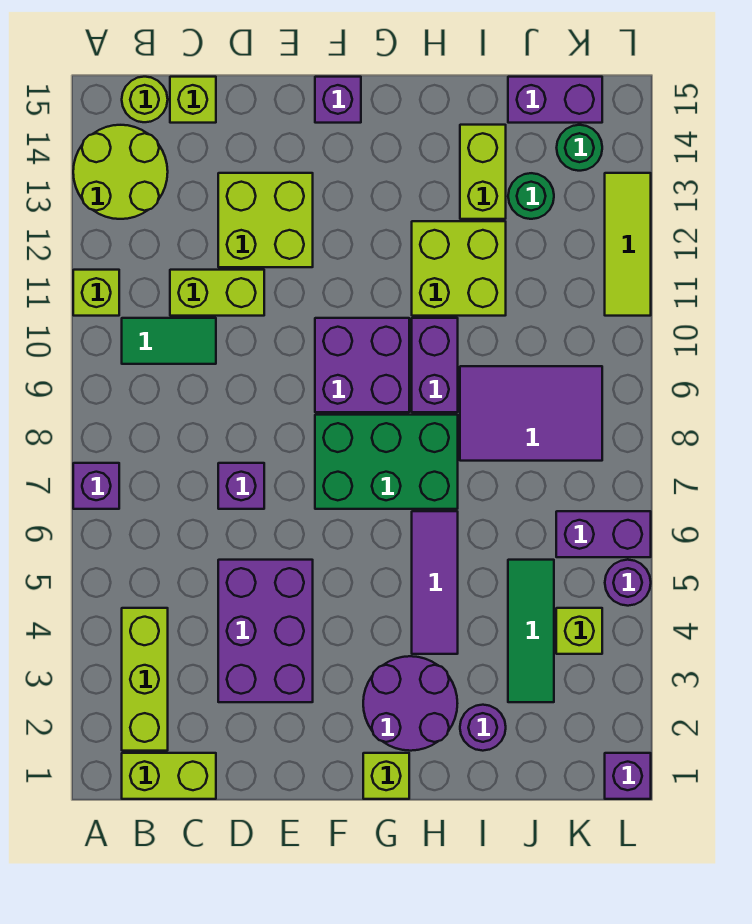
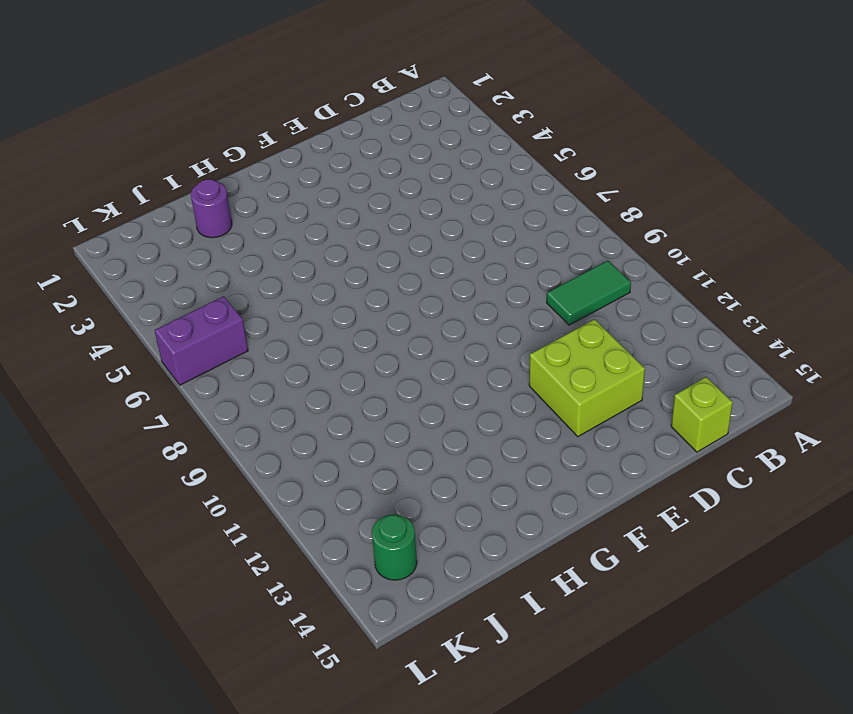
none -> purple 1x1 brick [73,463,119,509]
none -> lime 1x1 brick [73,270,119,316]
none -> lime 2x2 round brick [73,125,168,219]
none -> lime 1x2 brick [122,753,216,799]

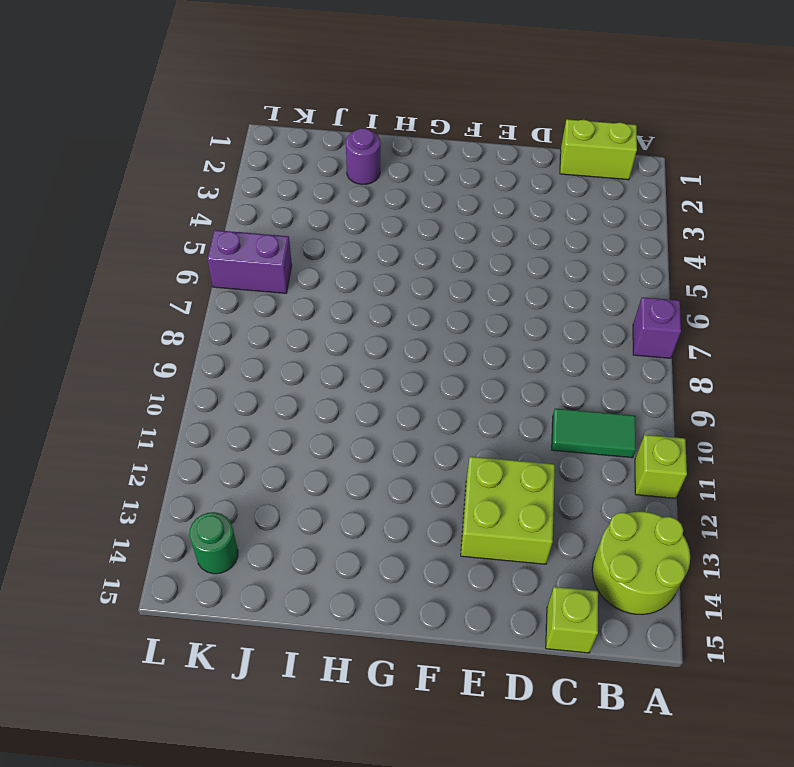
none -> lime 1x3 brick [122,608,168,751]
none -> lime 1x1 round brick [122,77,168,122]
none -> lime 1x2 brick [170,270,264,316]
none -> purple 2x3 brick [218,560,313,702]

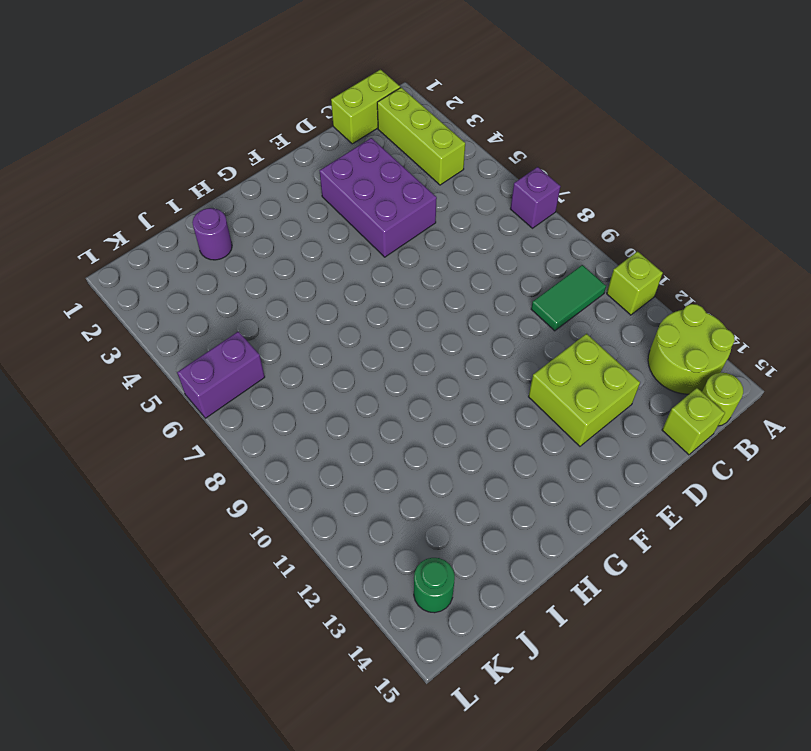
none -> lime 1x2 brick [170,270,264,316]
none -> purple 1x1 brick [218,463,264,509]
none -> green 2x3 brick [315,415,458,509]
none -> purple 2x2 brick [315,318,409,412]

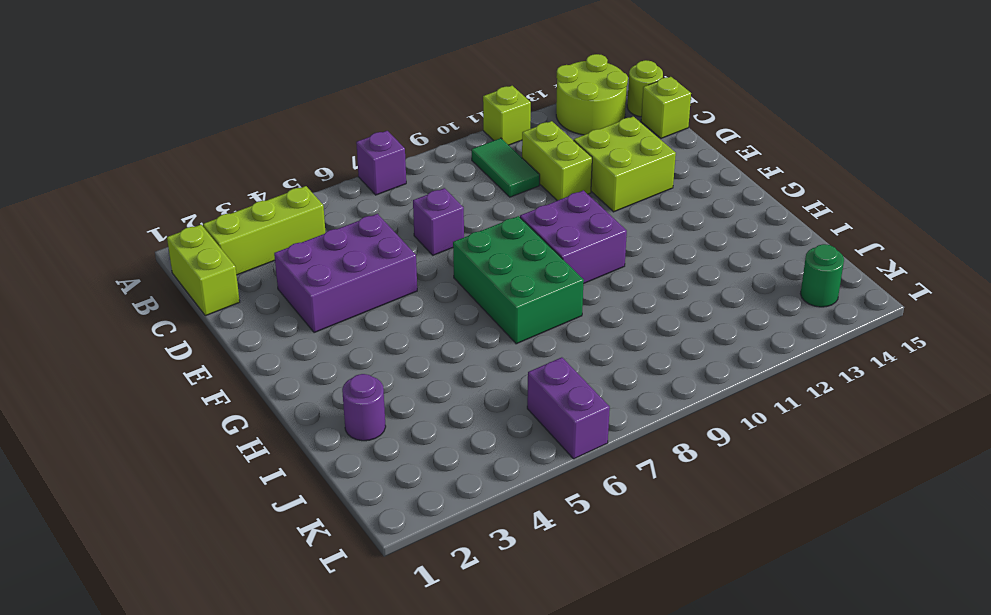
none -> purple 1x1 brick [315,77,361,123]
none -> lime 1x1 brick [363,753,409,799]
none -> purple 2x2 round brick [363,656,457,751]
none -> purple 1x3 tile [412,511,458,654]

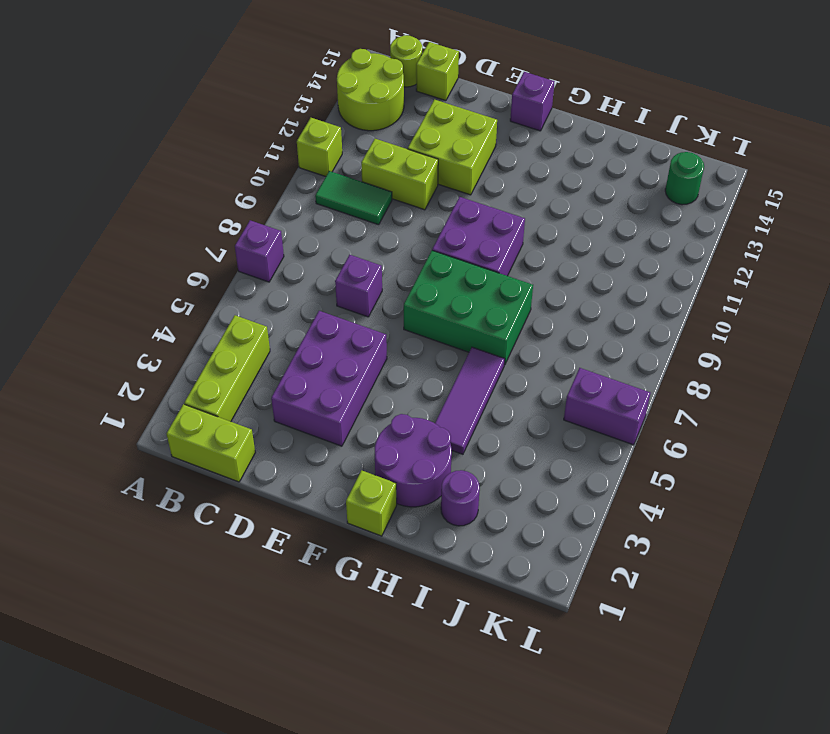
none -> purple 1x2 brick [412,318,458,412]
none -> lime 2x2 brick [412,221,506,316]
none -> purple 2x3 tile [460,366,602,461]
none -> lime 1x2 brick [460,125,506,219]

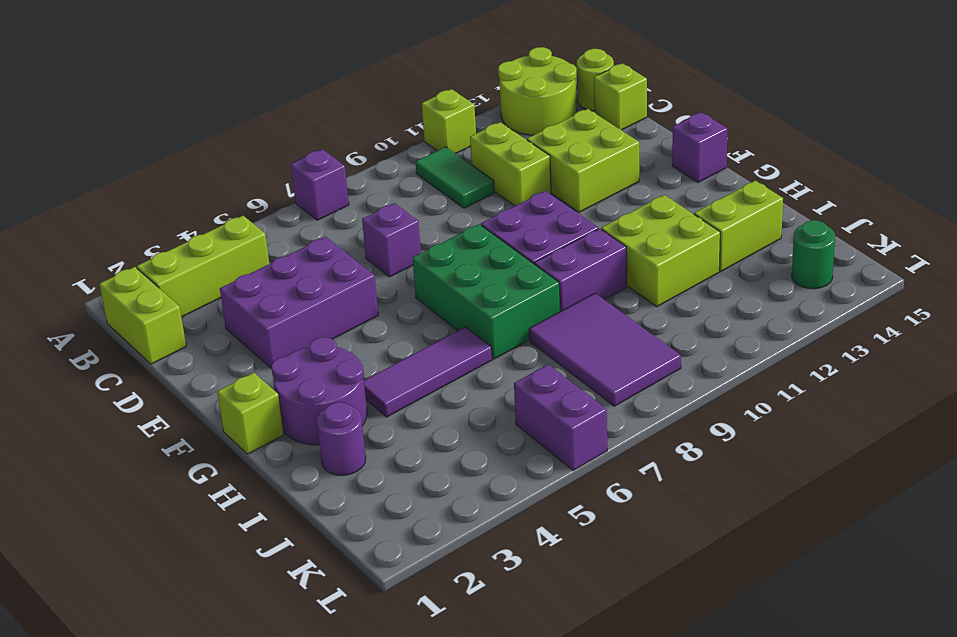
none -> green 1x3 tile [508,560,554,702]
none -> green 1x1 round brick [508,173,554,219]
none -> purple 1x2 brick [508,77,602,123]
none -> lime 1x1 brick [556,608,602,654]

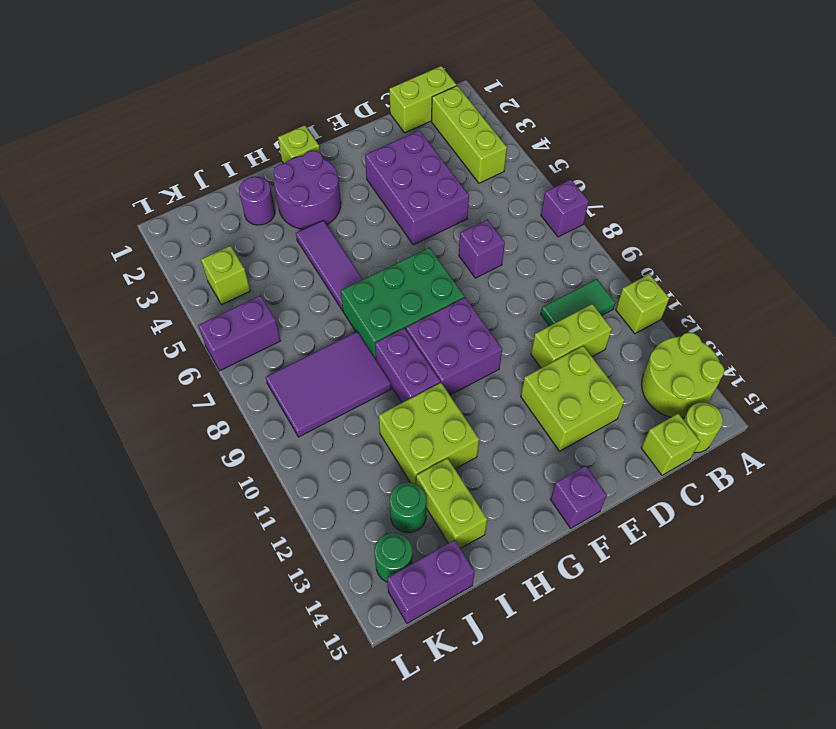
none -> green 1x3 tile [508,560,554,702]
none -> purple 1x1 brick [605,753,651,799]
none -> purple 1x1 round brick [605,560,651,606]
none -> lime 1x3 tile [605,173,651,316]

